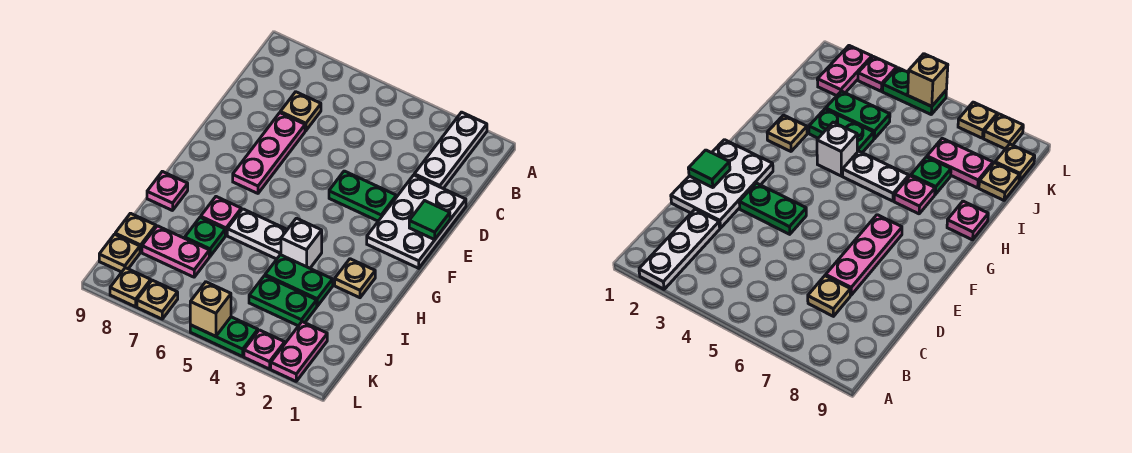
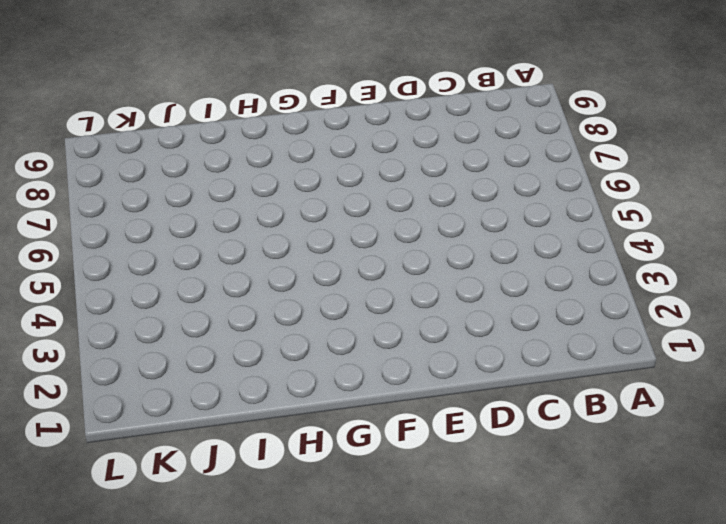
none -> white 1x3 plate [414,112,487,189]
none -> tan 1x1 plate [280,92,321,131]
none -> white 2x3 plate [367,175,466,268]

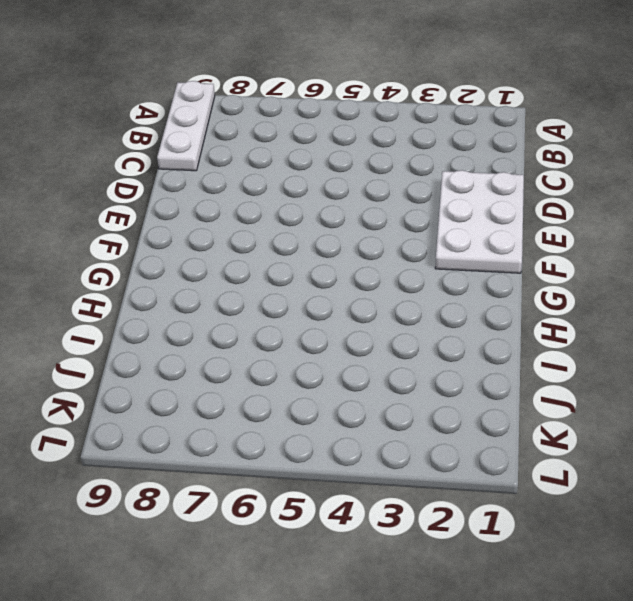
white 1x3 plate [157,81,215,171] -> white 1x3 plate moved to [414,112,487,189]
none -> tan 1x1 plate [280,92,321,131]
none -> pink 1x3 plate [233,113,305,193]
none -> green 1x2 plate [329,171,396,221]

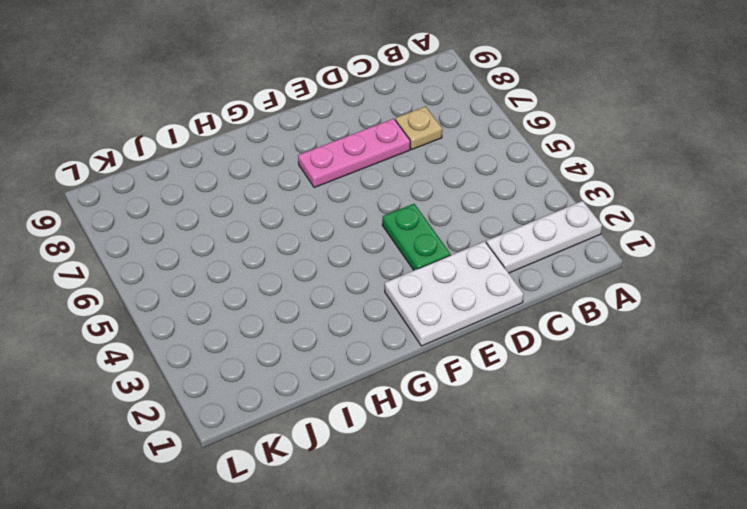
none -> tan 1x1 plate [335,259,375,298]
none -> white 1x1 brick [281,218,322,268]
none -> white 1x2 plate [227,209,287,259]

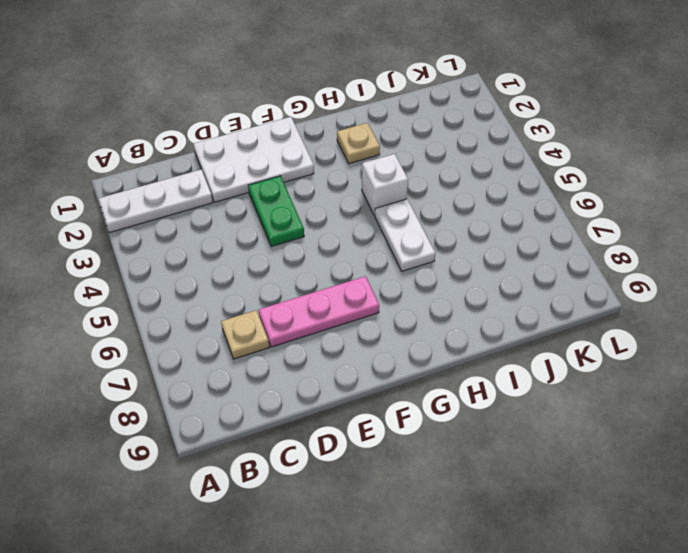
none -> pink 1x1 plate [201,197,241,235]
none -> pink 1x1 plate [147,171,188,211]
none -> green 1x2 plate [265,255,333,306]

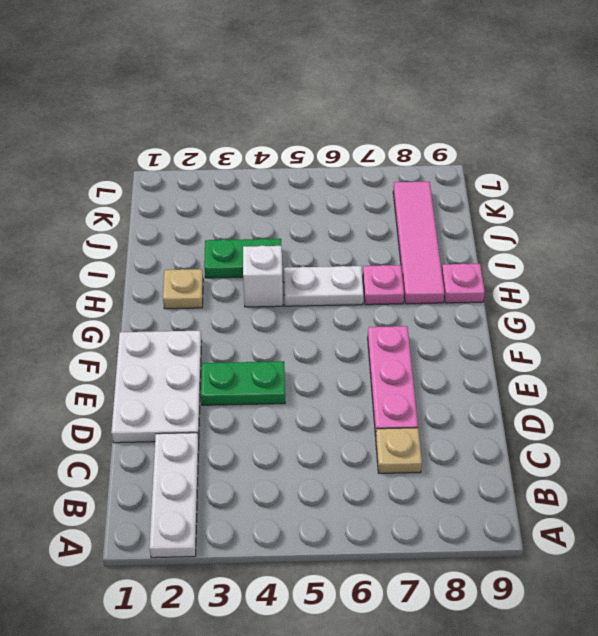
pink 1x4 tile [393,182,444,304] -> pink 1x2 plate [142,226,209,277]
none -> green 1x1 plate [185,217,225,256]
none -> green 1x2 plate [249,276,317,326]
none -> tan 1x1 plate [115,213,156,252]

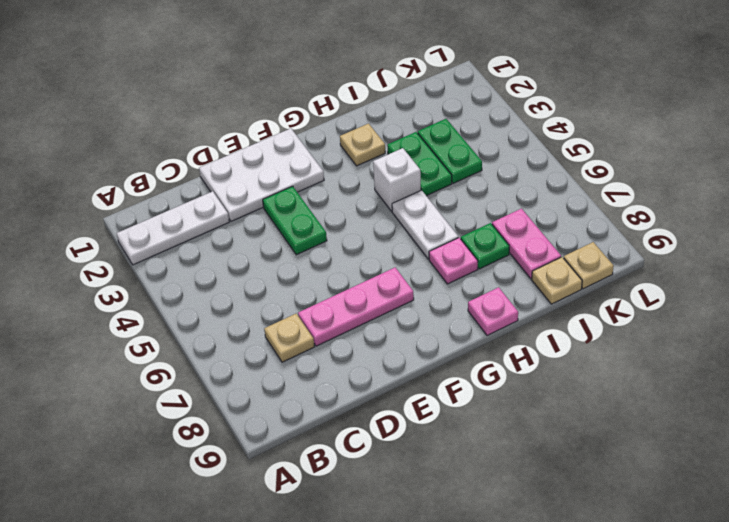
none -> pink 1x2 plate [271,322,327,381]
none -> pink 1x1 plate [244,330,285,369]
none -> green 1x2 plate [190,317,258,356]

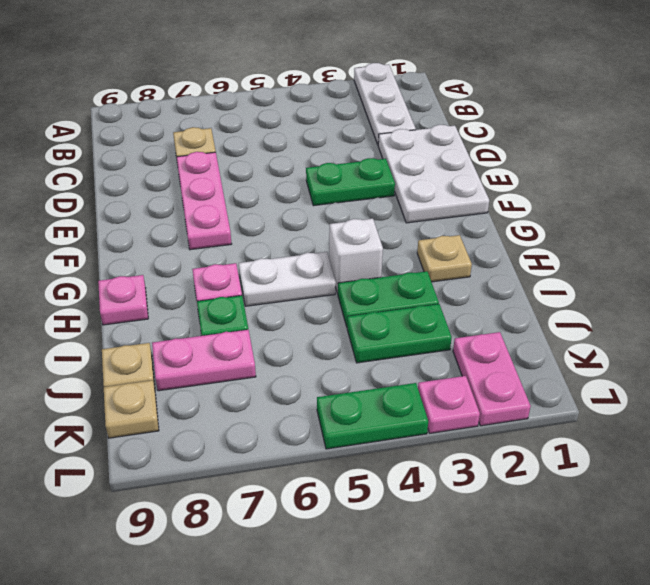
none -> tan 1x1 plate [137,280,178,319]
none -> tan 1x1 plate [110,268,151,307]
none -> green 1x1 tile [409,201,450,240]

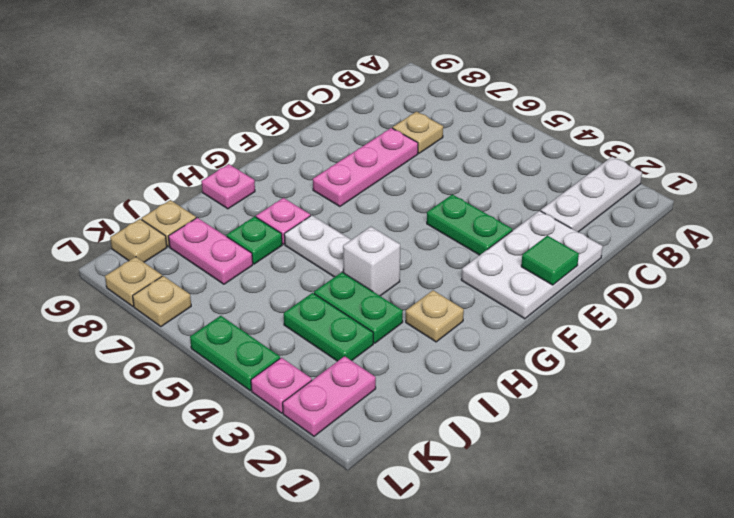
none -> tan 1x1 brick [190,282,231,336]

